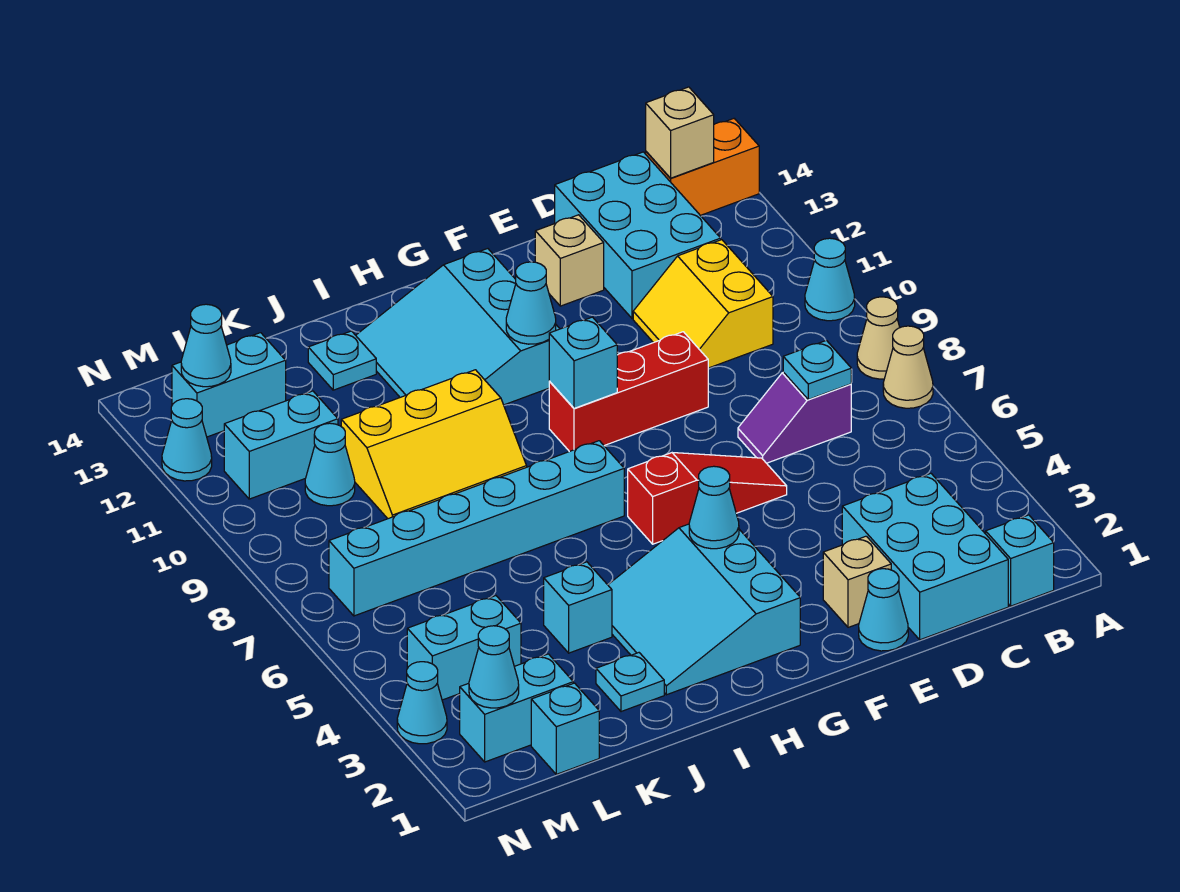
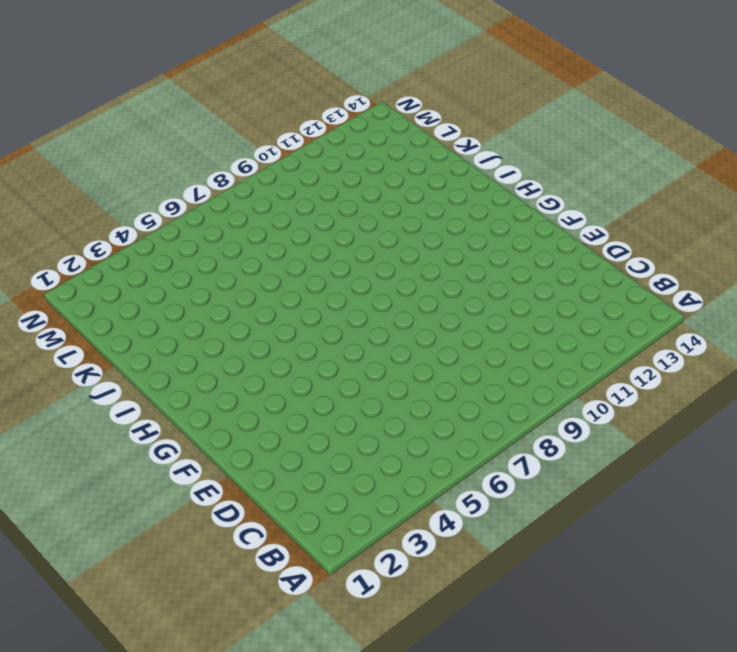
none -> tan 1x1 cone [883,326,933,408]
none -> tan 1x1 cone [857,297,900,379]
none -> cyan 1x1 cone [805,238,855,321]
none -> orange 1x2 brick [646,119,759,215]

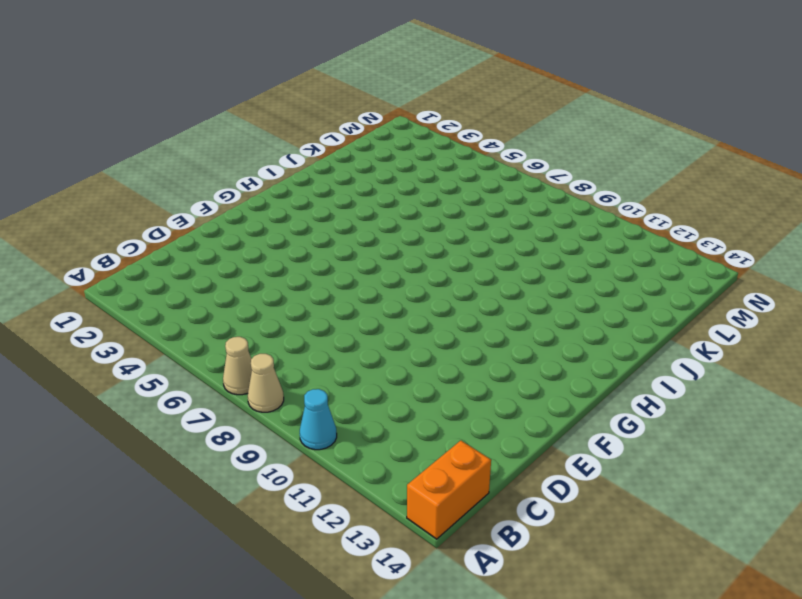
none -> cyan 1x1 brick [986,515,1054,606]
none -> cyan 2x3 brick [842,473,1008,640]
none -> purple 1x2 slope [738,372,851,463]
none -> yellow 2x2 slope [633,240,773,368]

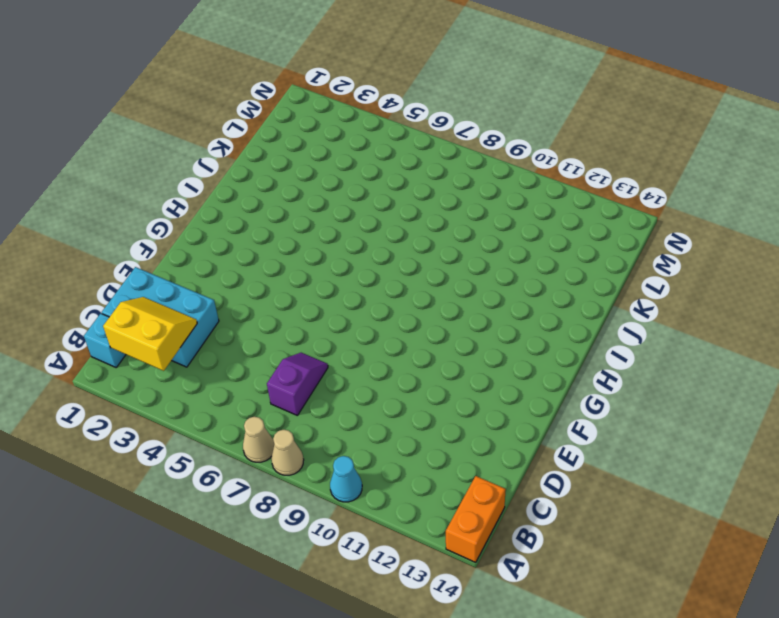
yellow 2x2 slope [103,297,197,371] -> yellow 2x2 slope moved to [633,240,773,368]
none -> cyan 2x3 brick [555,152,721,318]
none -> cyan 1x1 cone [859,569,908,651]
none -> tan 1x1 brick [823,536,891,627]
none -> red 1x3 slope [628,453,787,544]

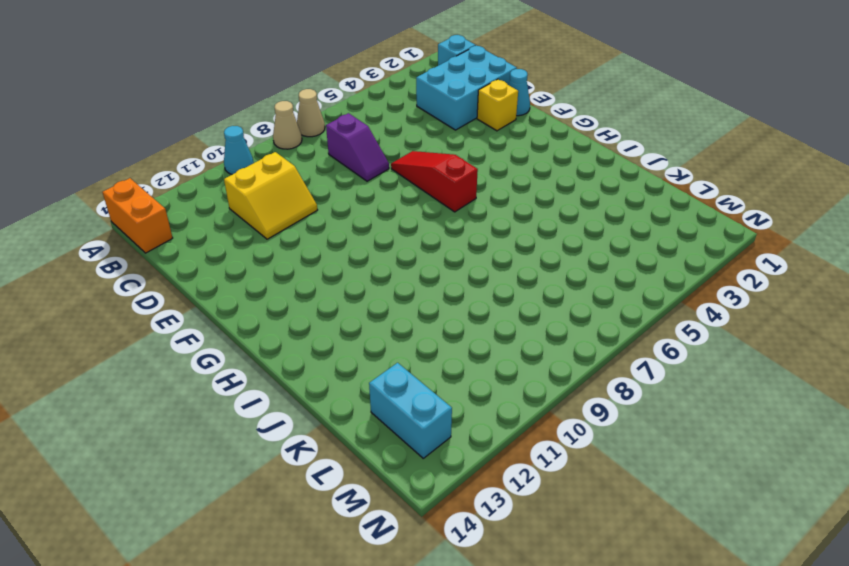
yellow 1x1 brick [477,79,518,131] -> tan 1x1 brick [823,536,891,627]
none -> cyan 2x3 brick [555,152,721,318]
none -> red 1x3 brick [549,332,708,452]
none -> tan 1x1 brick [535,215,604,306]
none -> cyan 3x3 slope [608,524,800,695]

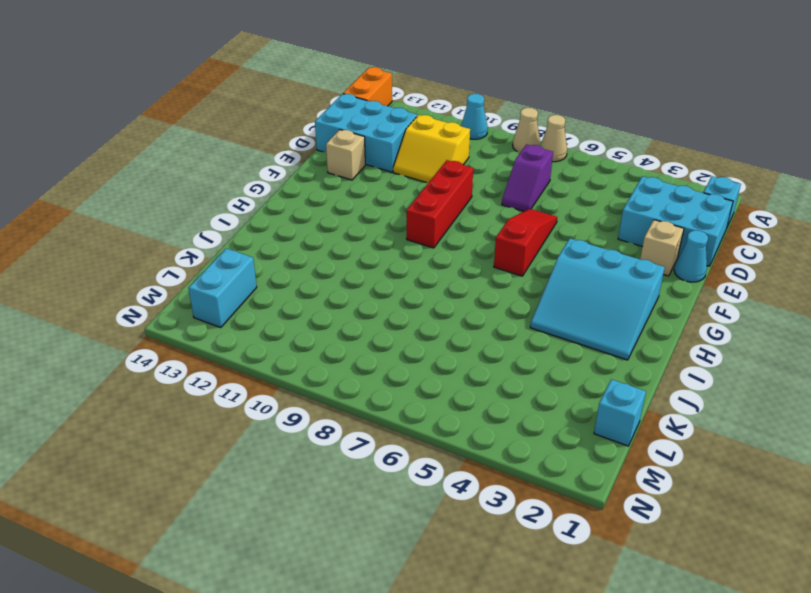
none -> cyan 3x3 slope [356,249,560,405]
none -> cyan 1x6 brick [329,441,624,616]
none -> yellow 2x3 slope [341,370,527,519]
none -> cyan 1x1 plate [596,653,664,712]

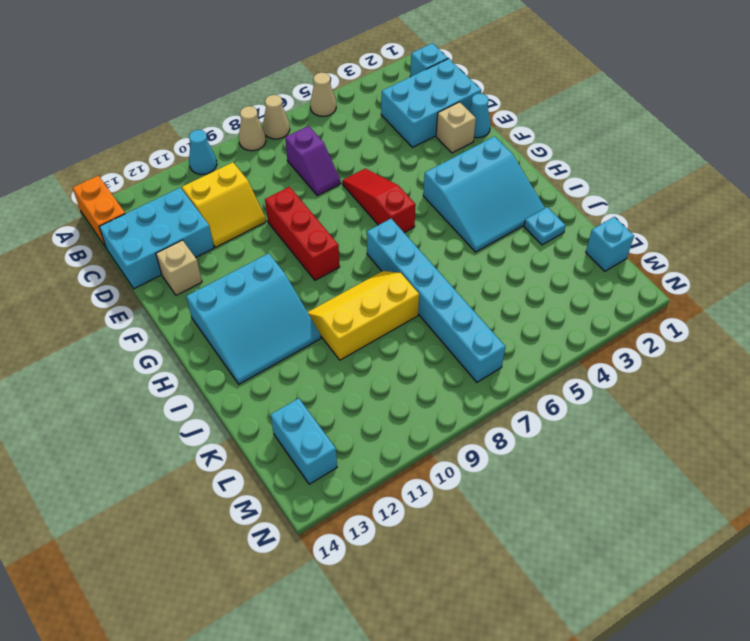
tan 1x1 cone [310,73,336,116] -> none
yellow 2x3 slope [308,271,419,360] -> yellow 2x3 slope turned to [341,370,527,519]
none -> cyan 1x1 brick [544,562,612,653]
none -> cyan 1x1 plate [308,331,376,390]
none -> cyan 1x2 brick [460,654,573,762]
none -> cyan 1x2 brick [407,596,521,700]

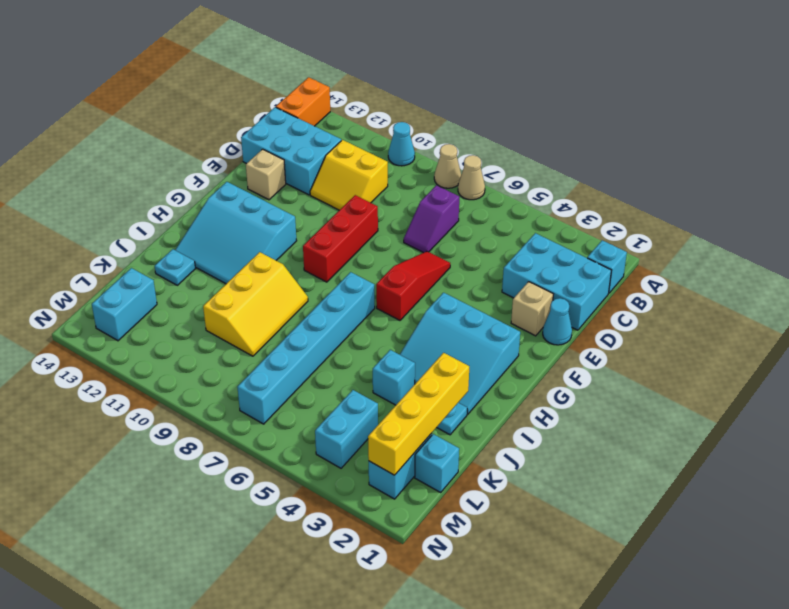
yellow 1x4 brick [368,353,469,475] -> cyan 1x1 cone [469,626,519,708]
none -> cyan 1x1 cone [305,423,355,506]
none -> cyan 1x2 brick [224,391,338,499]
none -> cyan 1x1 cone [397,662,447,744]
none -> cyan 1x1 cone [162,399,212,481]

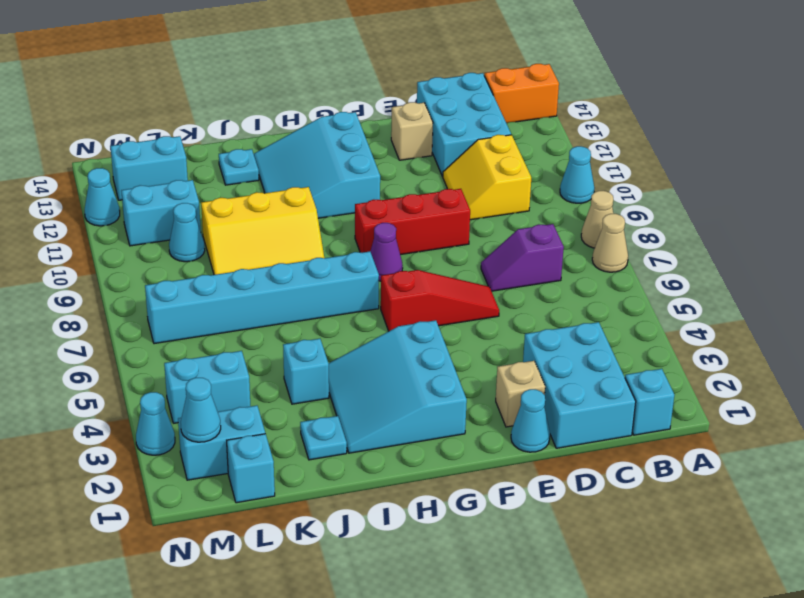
purple 1x1 cone [370,223,403,281] -> none
none -> tan 1x1 brick [646,87,714,178]
none -> cyan 1x1 plate [783,340,851,399]
none -> cyan 1x1 cone [689,466,739,549]
none -> cyan 1x1 brick [549,317,617,408]

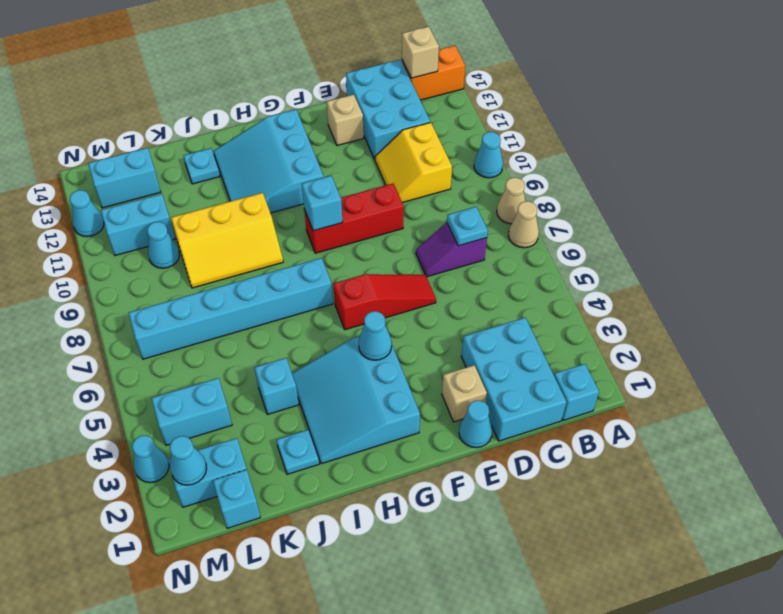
none -> cyan 1x1 cone [506,262,556,344]
none -> cyan 1x1 cone [181,304,231,387]

